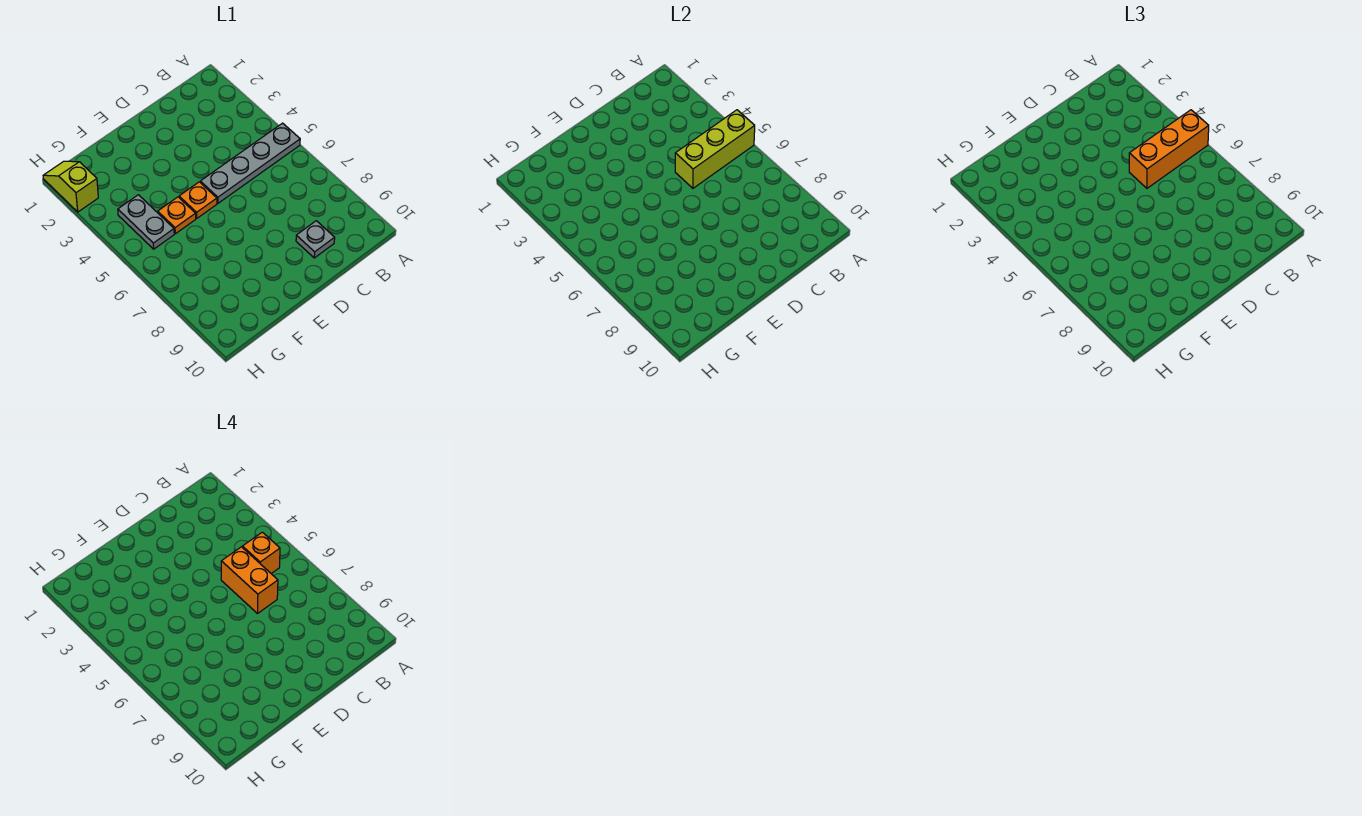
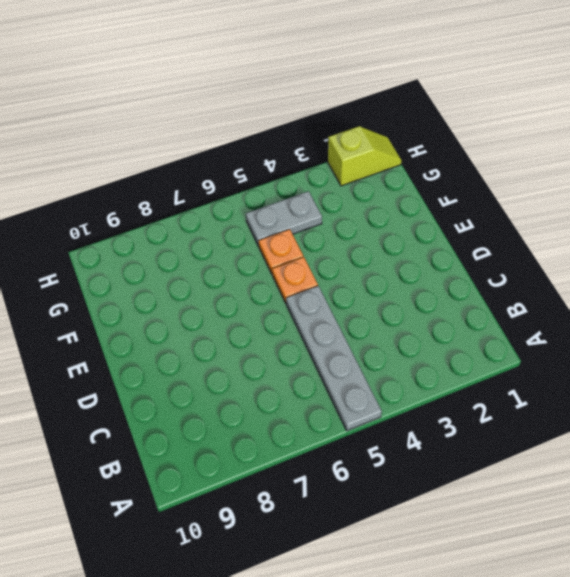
none -> grey 1x1 plate [296,221,335,258]
none -> lime 1x3 brick [675,110,755,188]

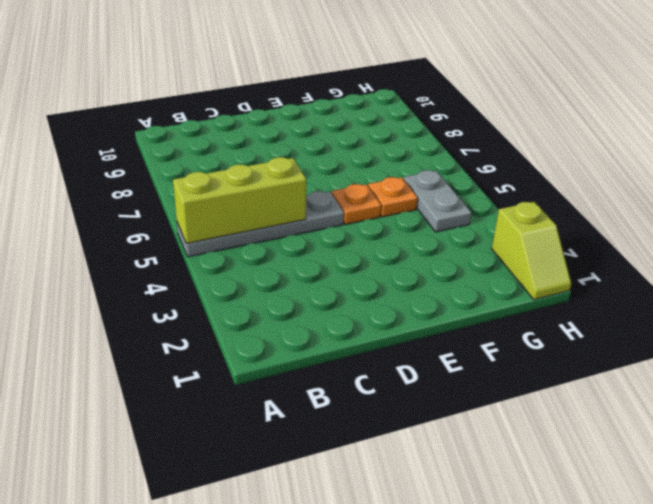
none -> grey 1x1 plate [296,221,335,258]
none -> orange 1x3 brick [1129,110,1209,188]

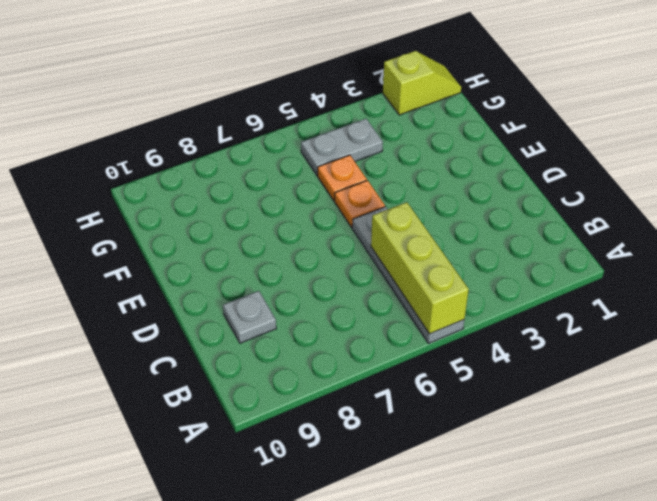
none -> orange 1x3 brick [1129,110,1209,188]
none -> orange 1x1 brick [242,532,280,574]

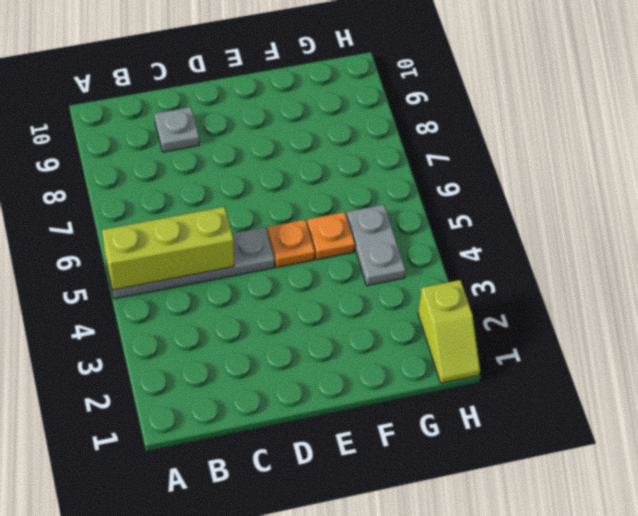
none -> orange 1x3 brick [1129,110,1209,188]
none -> orange 1x1 brick [242,532,280,574]

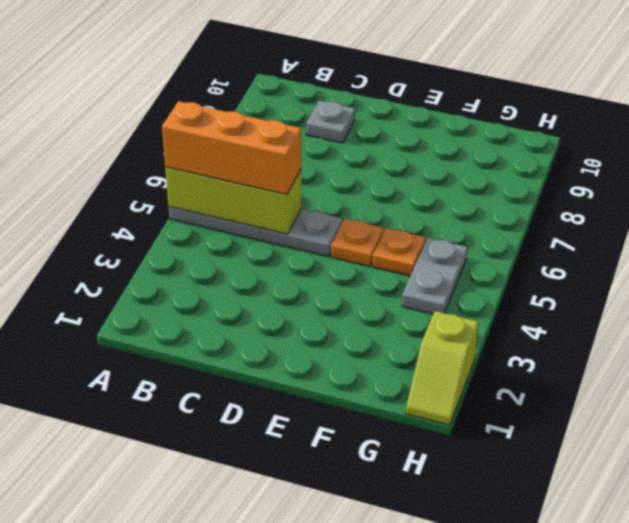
none -> orange 1x1 brick [242,532,280,574]
none -> orange 1x2 brick [221,547,278,613]

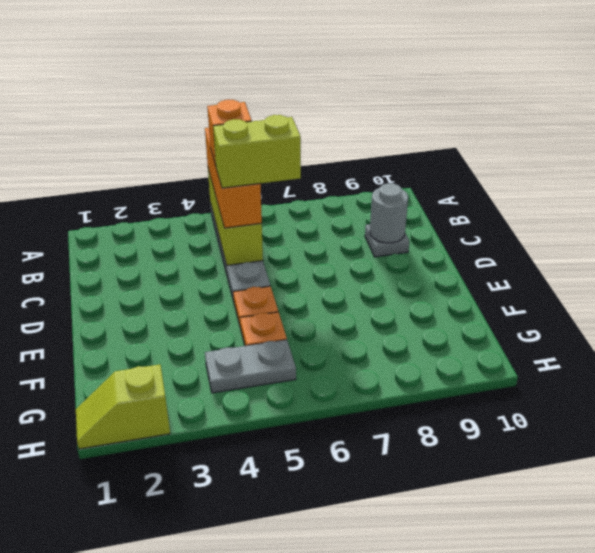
lime 1x2 brick [213,115,301,188] -> orange 1x2 brick [221,547,278,613]
grey 1x1 round brick [370,183,408,243] -> none

